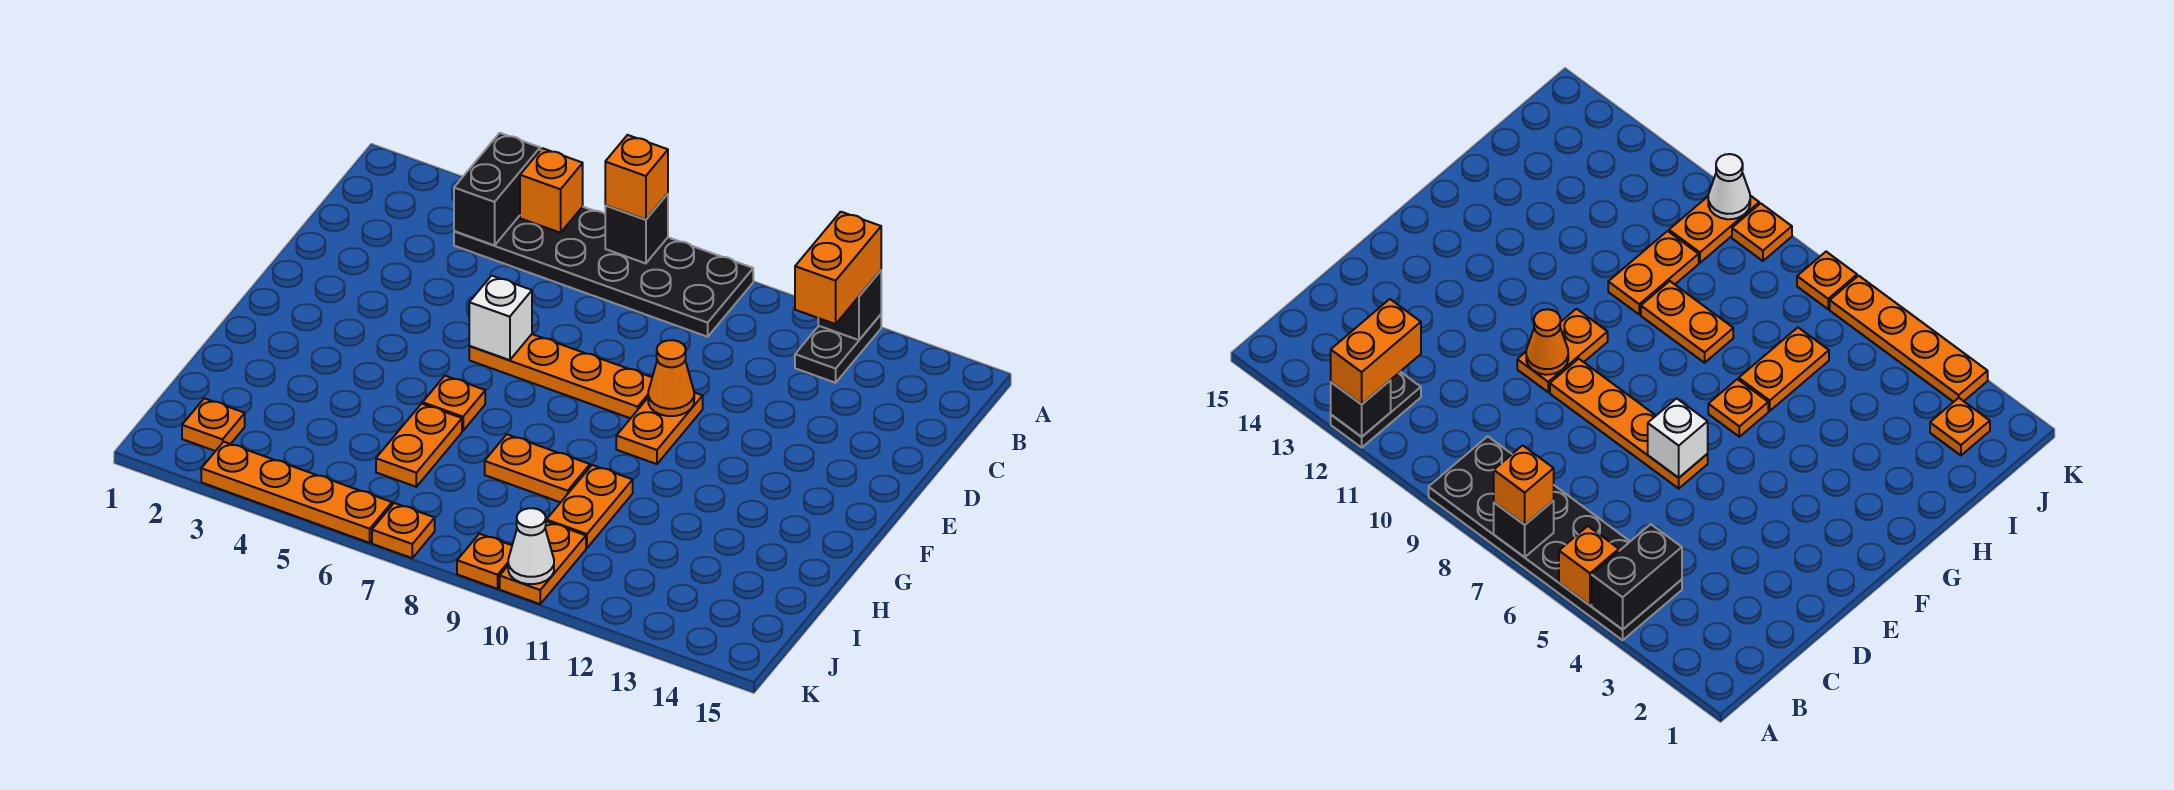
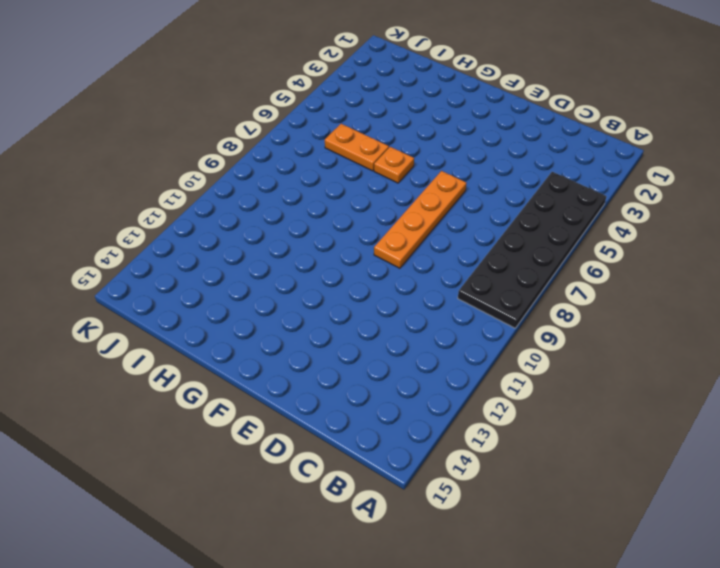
none -> black 1x2 plate [795,315,881,383]
none -> orange 1x2 plate [616,393,703,464]
none -> orange 1x2 plate [485,434,590,502]

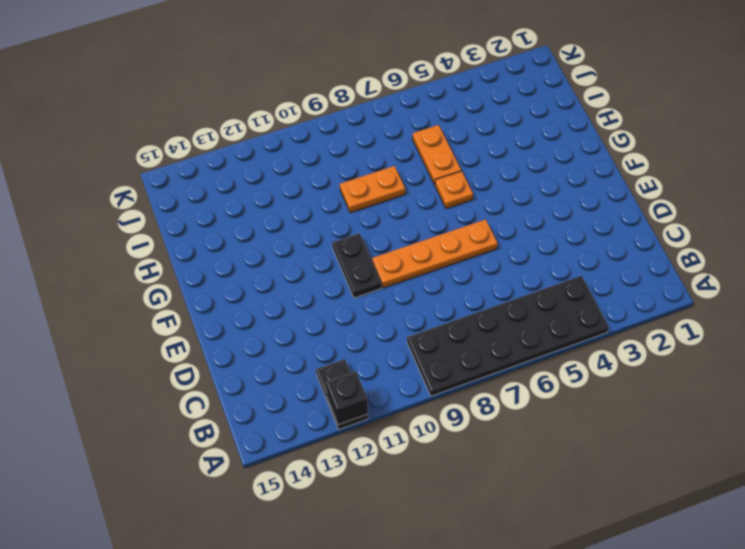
black 1x2 plate [332,233,382,298] -> orange 1x2 plate [616,393,703,464]
none -> orange 1x2 plate [546,465,633,548]
none -> orange 1x1 plate [182,398,245,451]
none -> orange 1x2 plate [500,521,586,604]

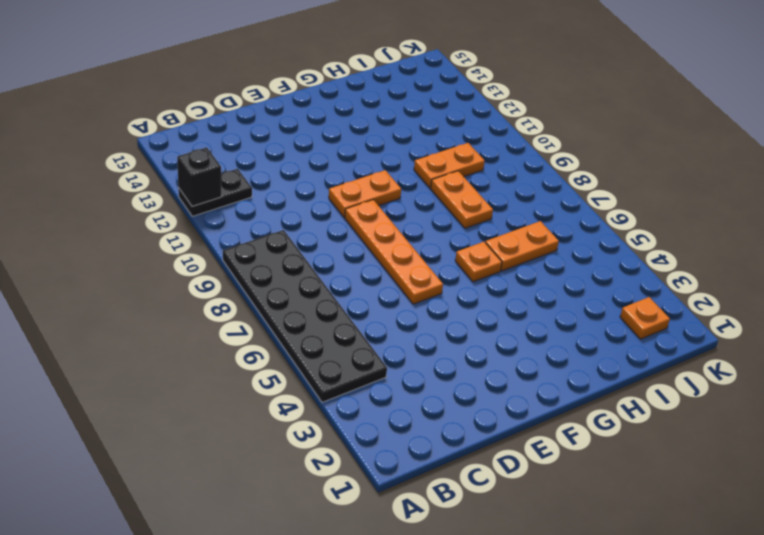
none -> orange 1x2 plate [500,521,586,604]
none -> orange 1x4 plate [201,442,392,543]
none -> orange 1x1 plate [372,503,435,558]

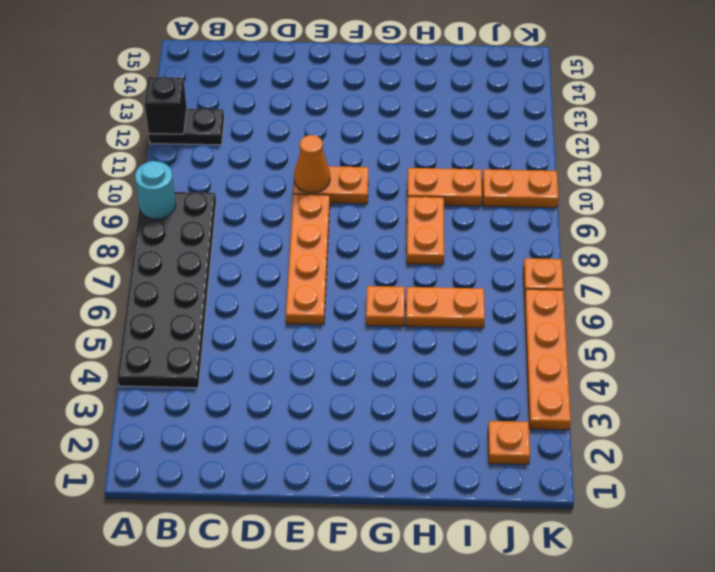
cyan 1x1 round brick [135,161,176,219] -> none
none -> orange 1x1 plate [457,534,512,589]
none -> black 1x2 brick [454,133,540,245]
none -> orange 1x1 brick [520,148,583,233]

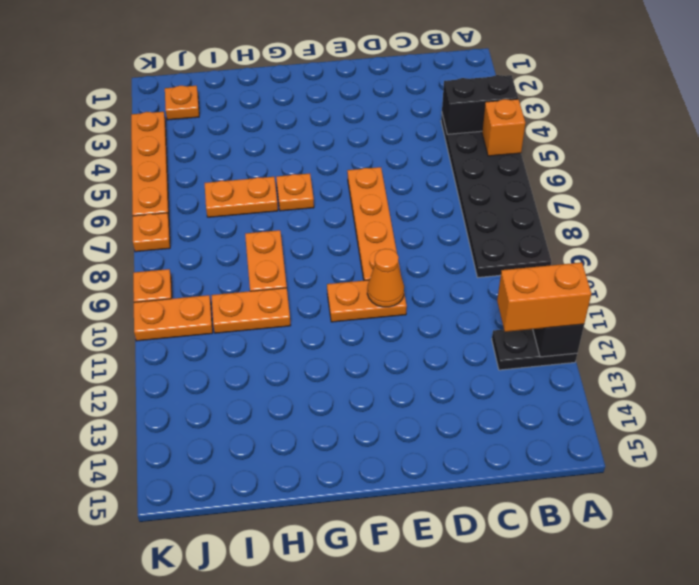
none -> black 1x1 brick [605,194,668,263]
none -> white 1x1 brick [469,276,532,360]
none -> white 1x1 cone [508,508,554,584]

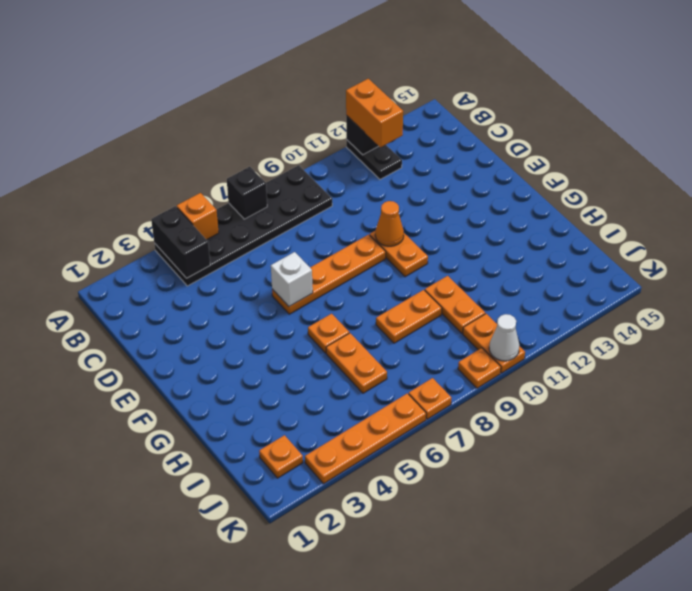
none -> orange 1x1 brick [605,135,668,219]

